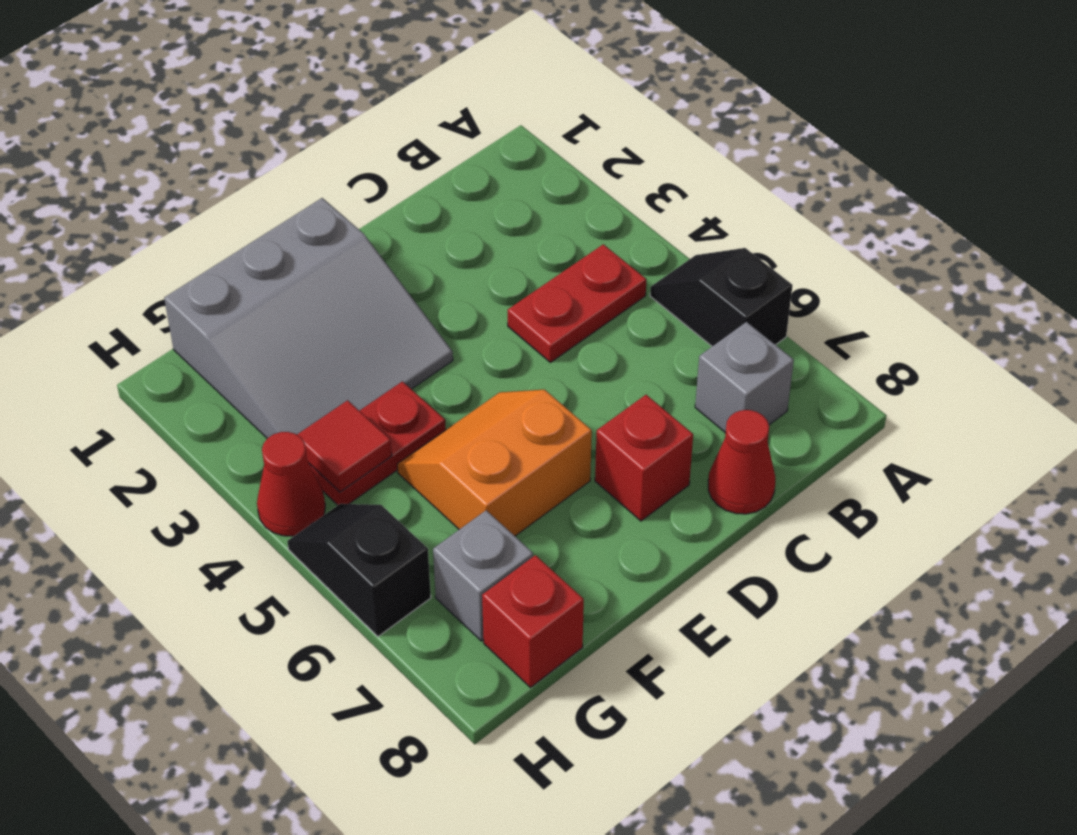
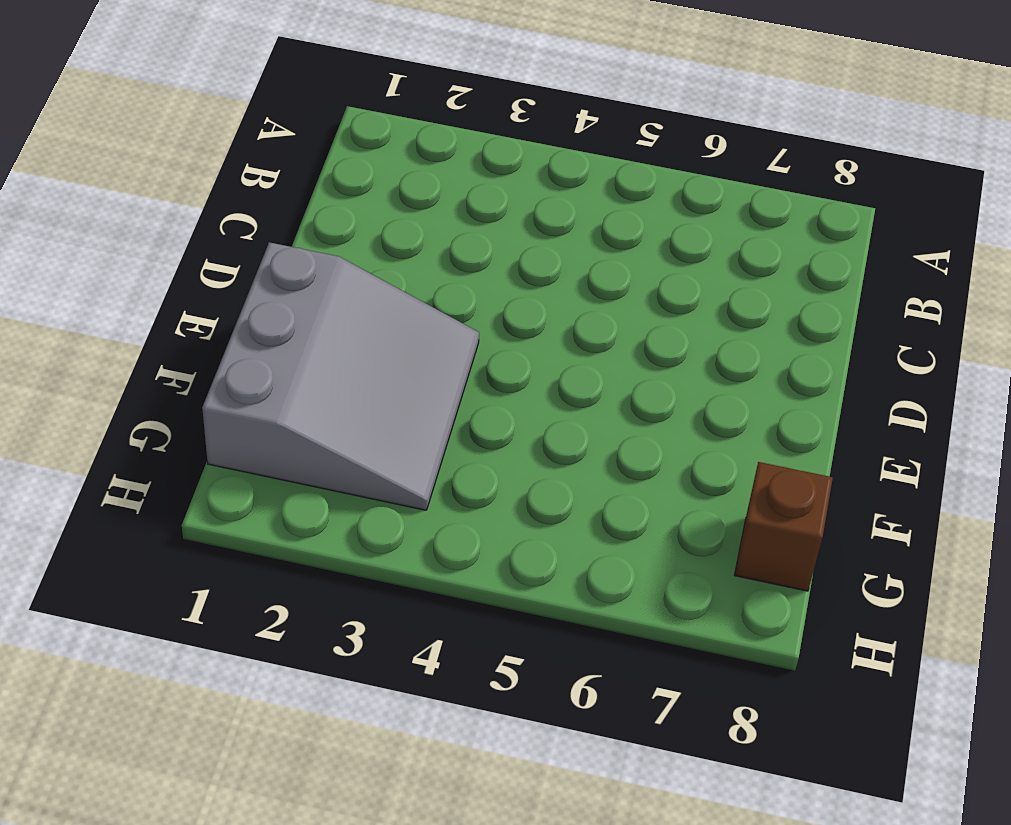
brown 1x1 brick [735,462,833,591] -> red 1x1 brick [482,555,584,688]
none -> black 1x2 slope [650,248,793,346]
none -> red 1x2 plate [508,244,646,362]
none -> grey 1x1 brick [695,322,794,433]

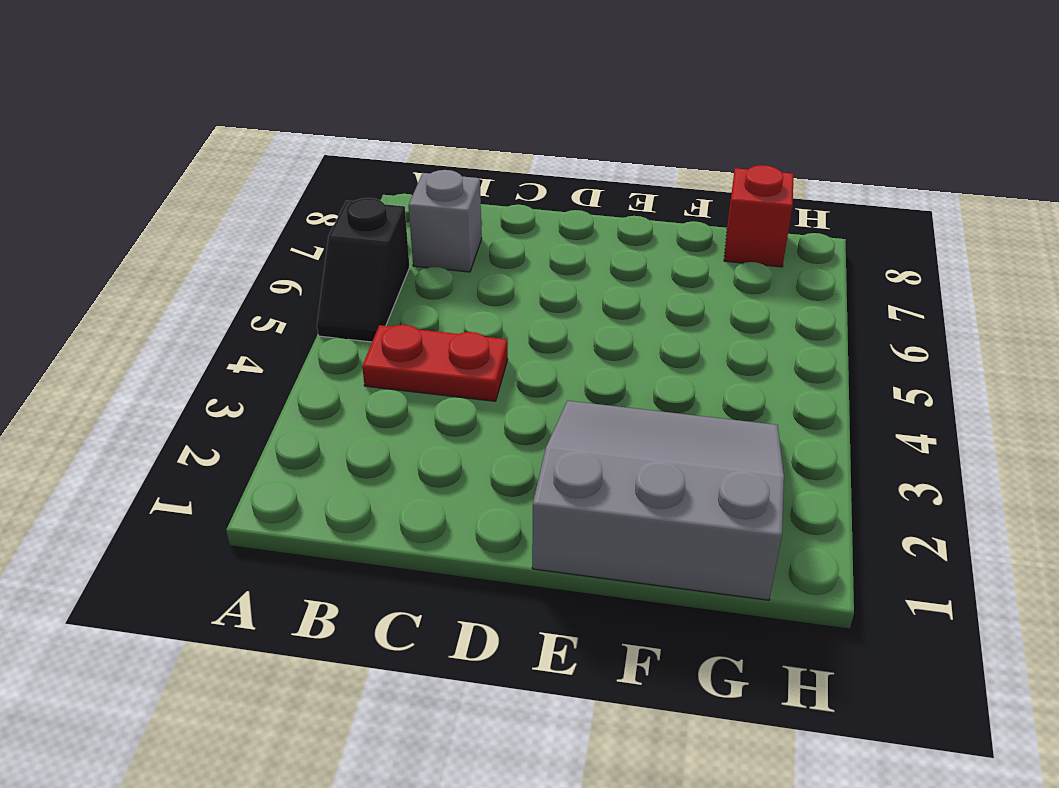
none -> red 1x1 cone [708,410,775,514]
none -> red 1x1 brick [595,395,693,521]
none -> orange 2x2 slope [397,390,592,536]

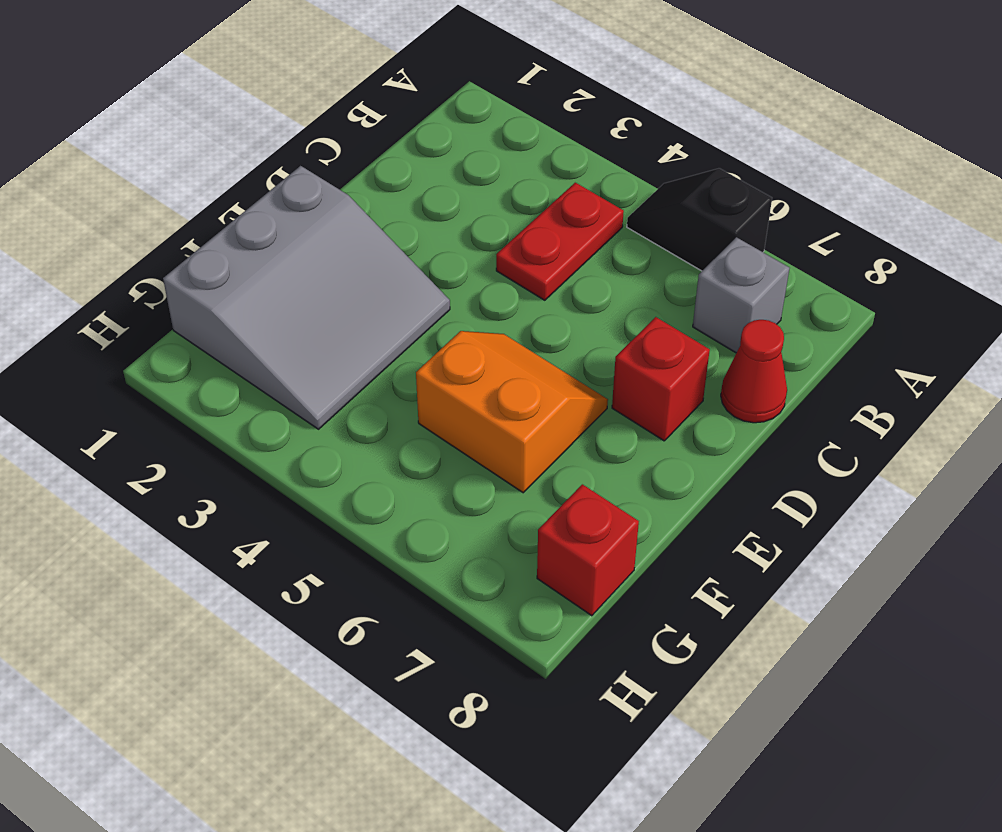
orange 2x2 slope [416,331,608,493] -> orange 2x2 slope turned to [397,390,592,536]
none -> red 1x2 plate [310,381,446,505]
none -> grey 1x1 brick [433,510,533,641]
none -> red 1x1 cone [257,432,325,536]

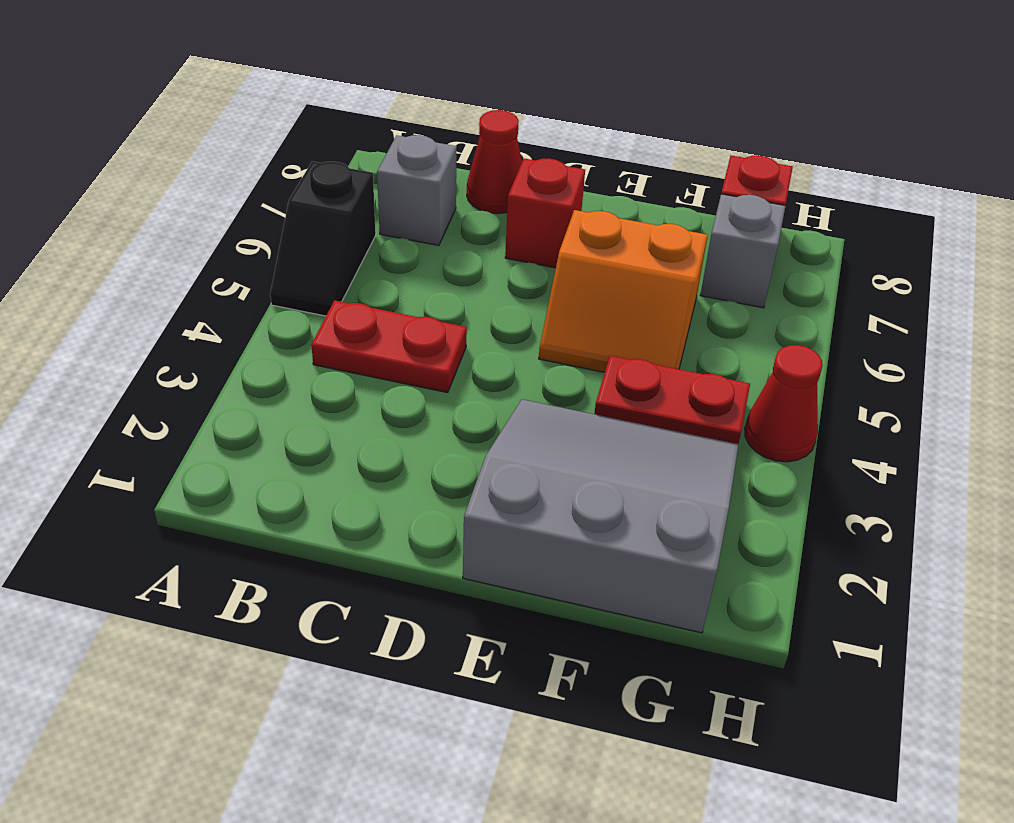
none -> black 1x2 slope [287,504,431,637]
none -> red 1x1 tile [297,400,392,492]

